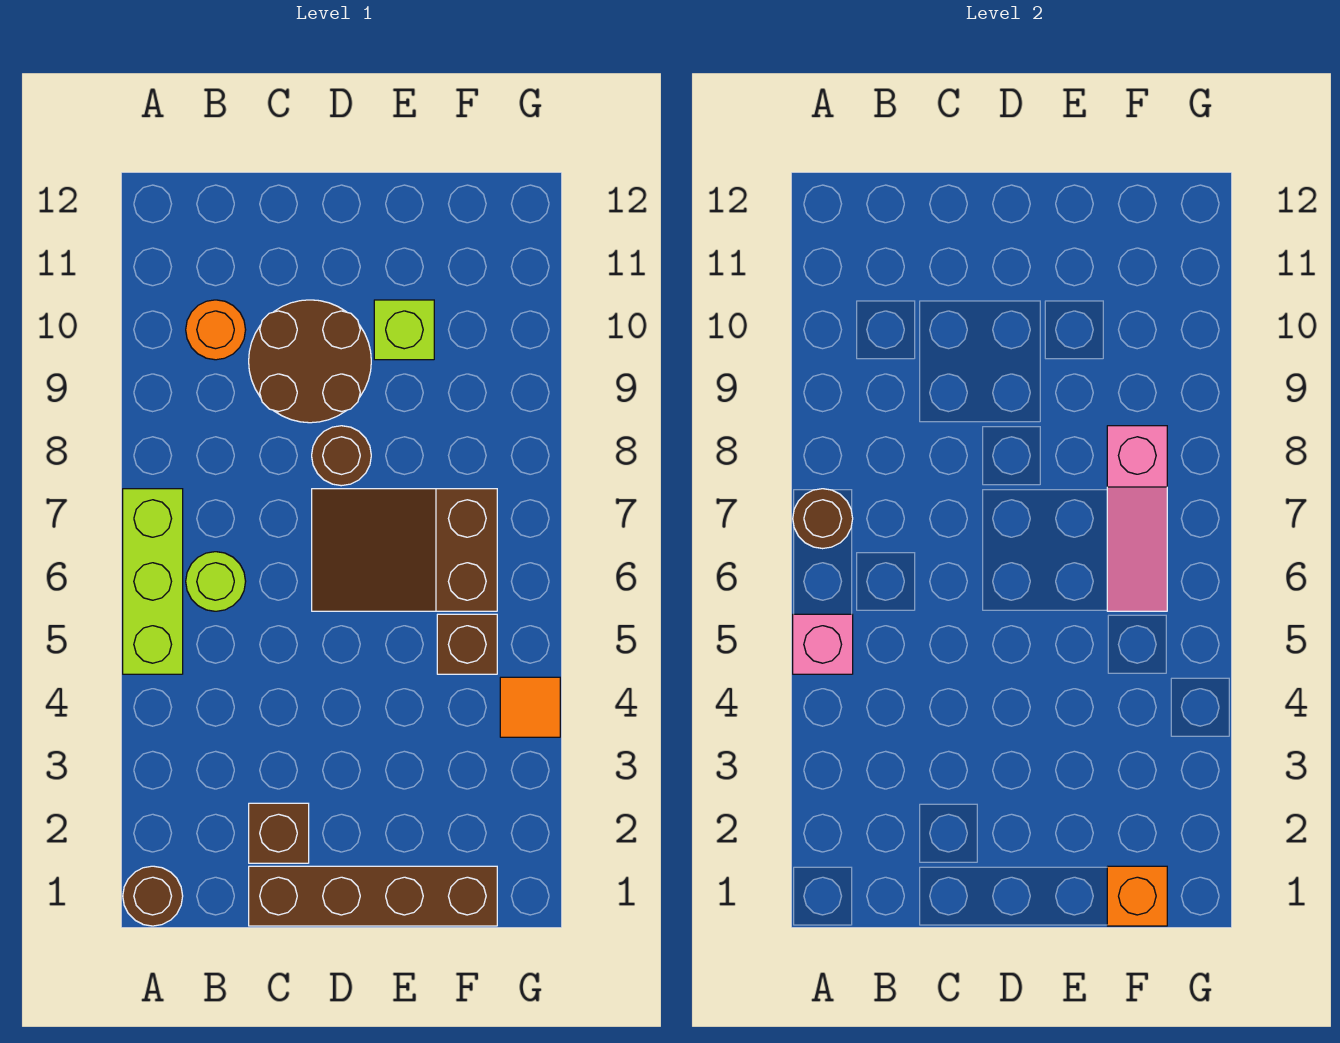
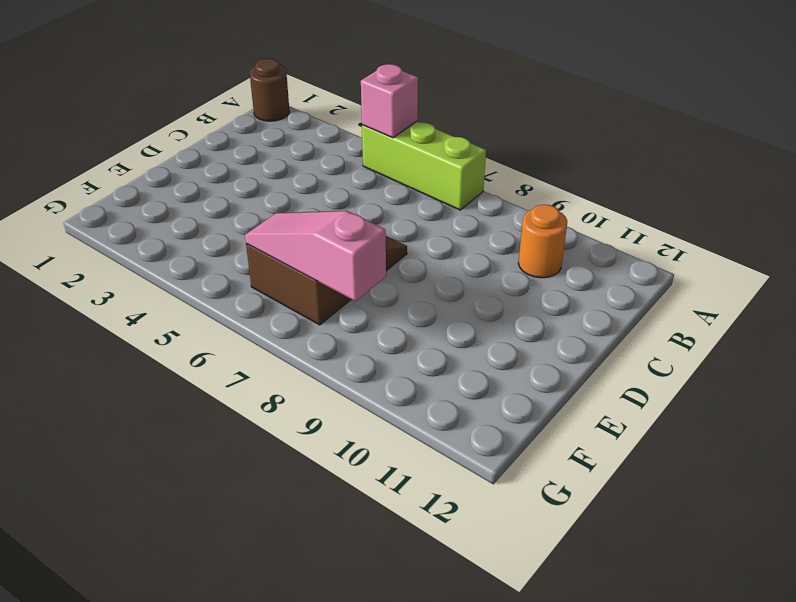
none -> lime 1x1 round brick [186,552,246,611]
none -> brown 1x4 brick [249,866,497,926]
none -> brown 1x1 brick [249,803,309,863]

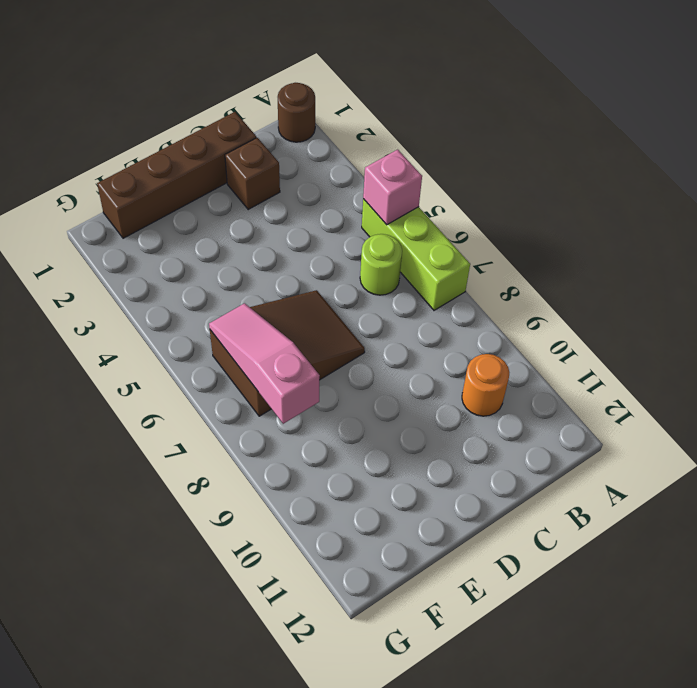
none -> brown 2x2 round brick [249,300,371,423]
none -> brown 1x1 round brick [312,426,371,486]
none -> lime 1x1 brick [374,300,434,360]

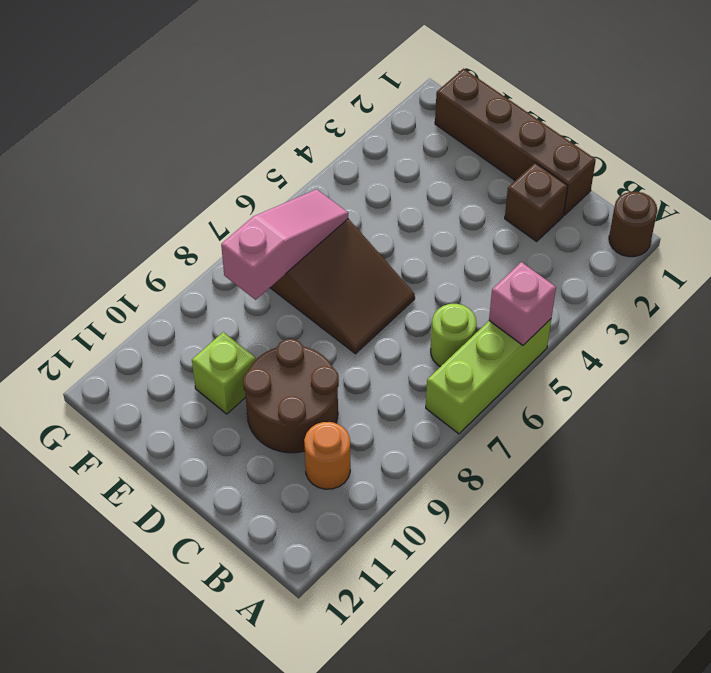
none -> brown 1x1 round brick [312,426,371,486]
none -> brown 1x1 brick [437,614,497,674]
none -> orange 1x1 tile [500,677,560,737]

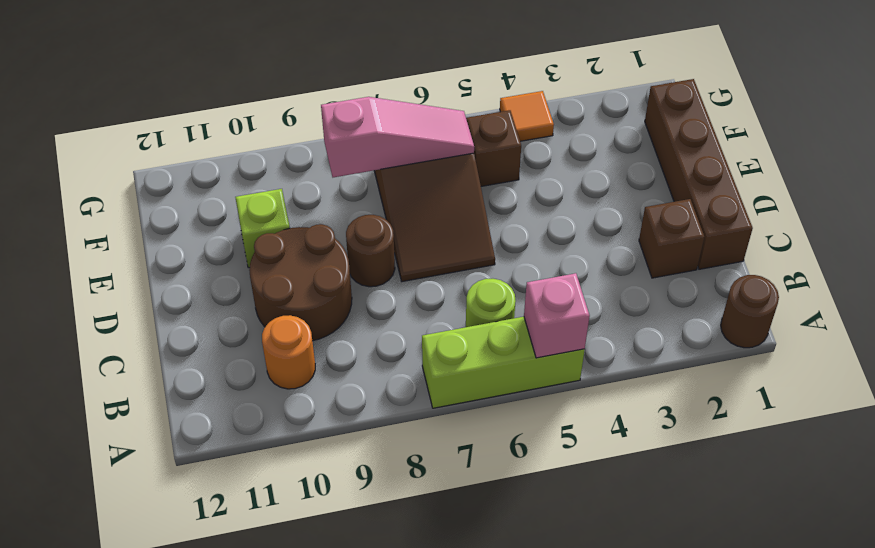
none -> brown 1x1 round brick [793,489,853,549]
none -> orange 1x1 brick [1107,866,1167,926]

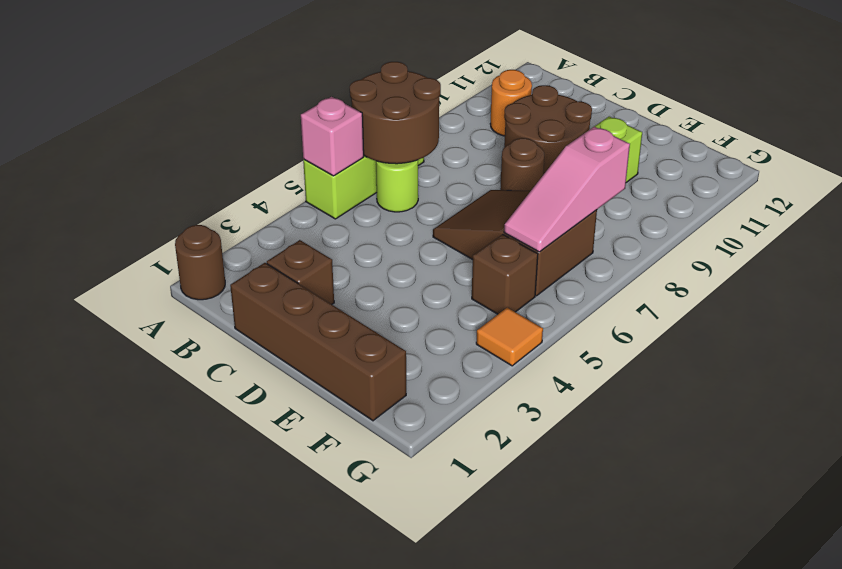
brown 2x2 round brick [350,62,441,164] -> brown 1x1 round brick [793,489,853,549]
none -> orange 1x1 brick [1107,866,1167,926]

